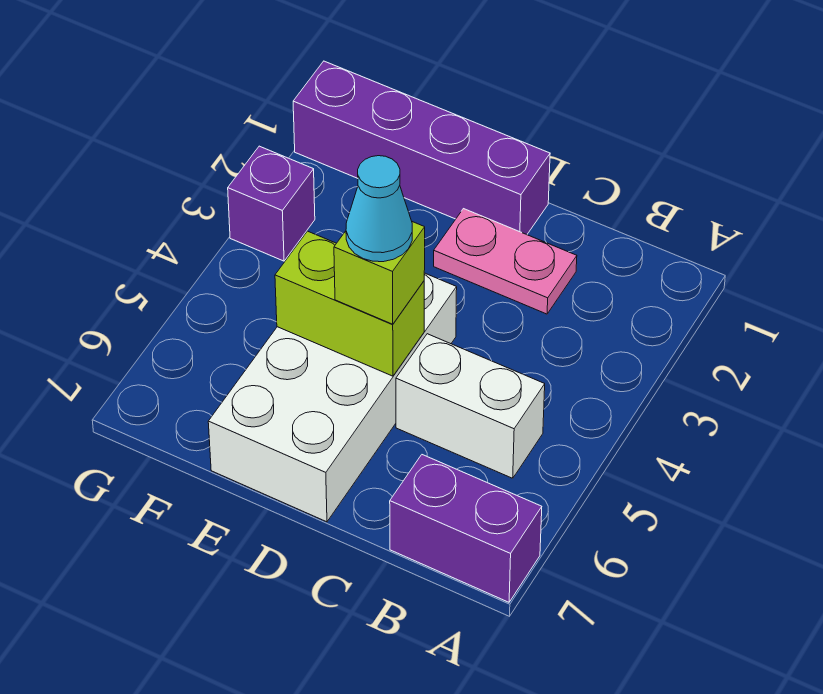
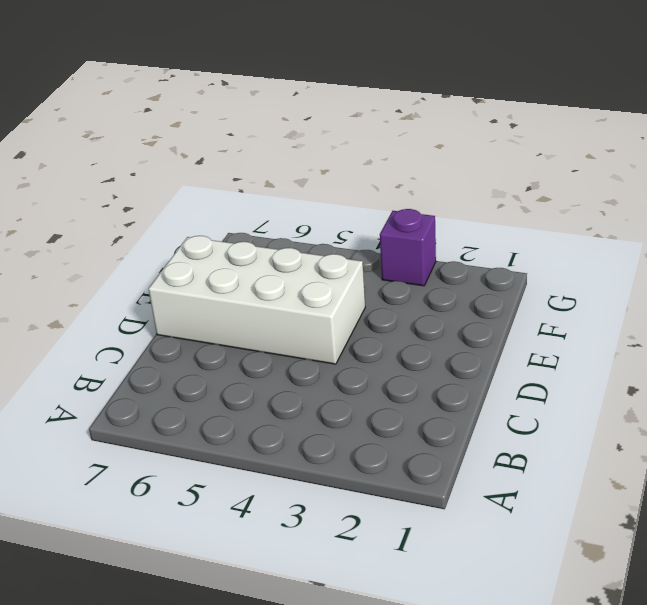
none -> purple 1x2 brick [390,455,542,602]
none -> white 1x2 brick [396,334,545,478]

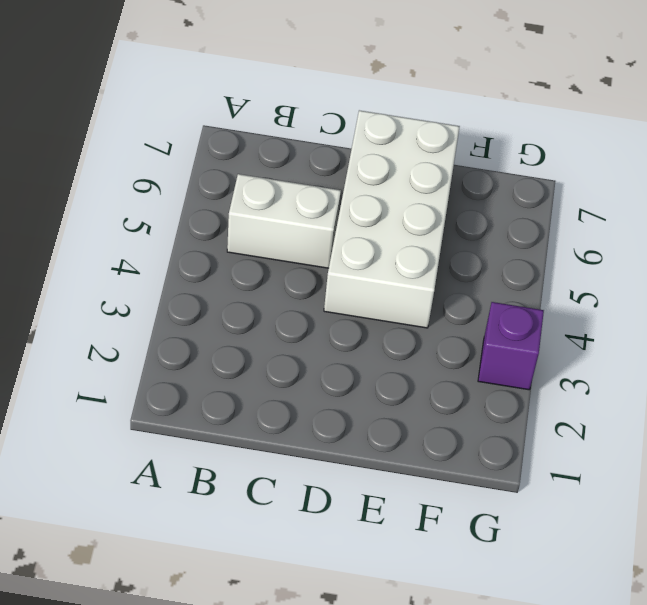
none -> purple 1x2 brick [390,455,542,602]
none -> pink 1x2 plate [434,209,577,314]

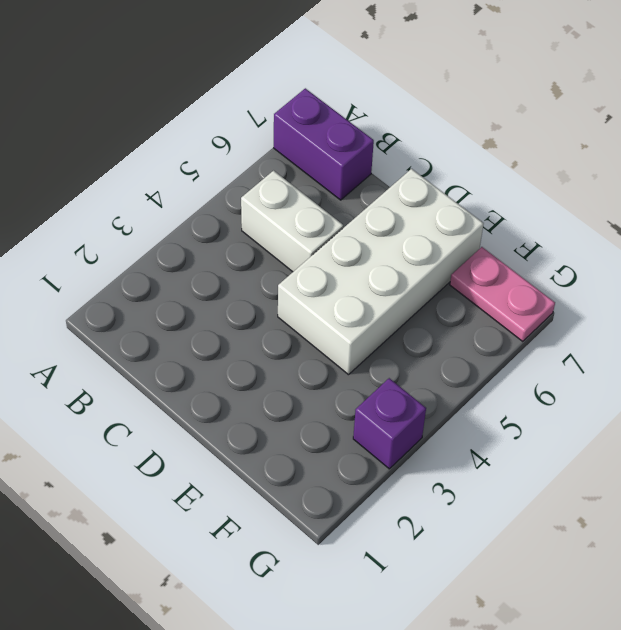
pink 1x2 plate [450,247,555,342] -> pink 1x2 plate moved to [434,209,577,314]
none -> purple 1x4 brick [293,61,550,235]
none -> lime 1x2 brick [275,231,424,376]

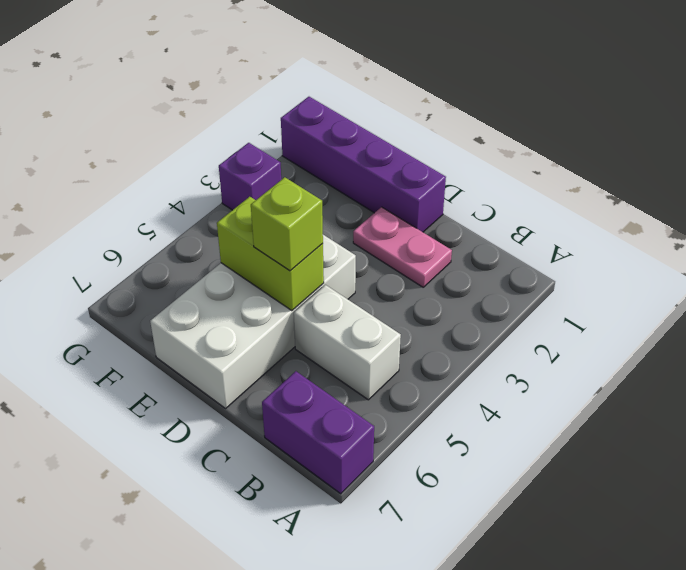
none -> cyan 1x1 cone [346,156,412,262]

